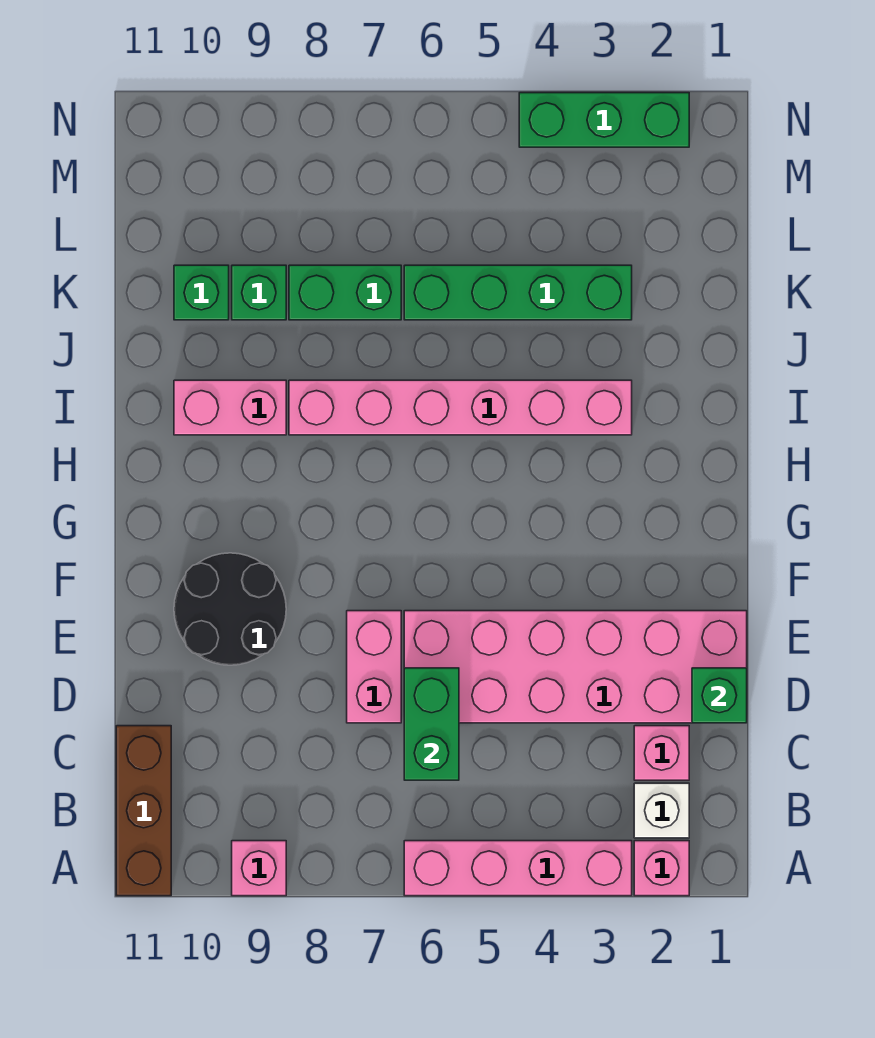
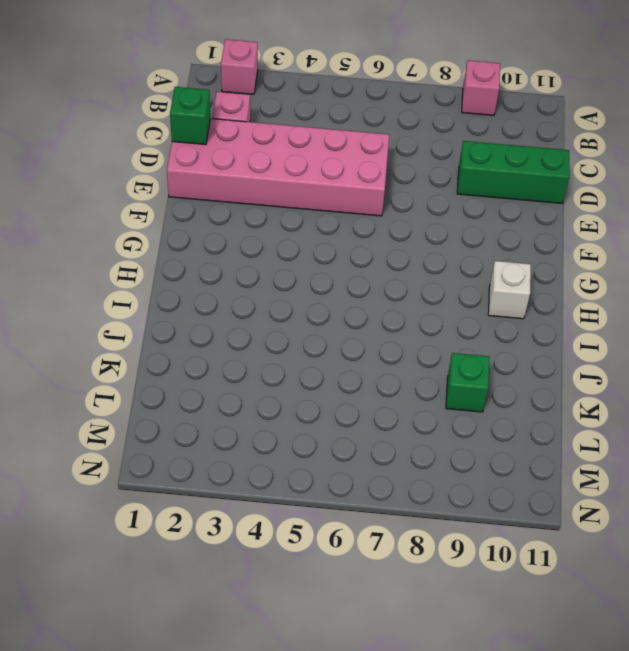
green 1x3 brick [457,141,569,203] -> green 1x3 brick moved to [519,93,689,147]
white 1x1 brick [488,261,531,319] -> white 1x1 brick moved to [634,783,689,838]
none -> pink 1x4 brick [404,841,632,896]
none -> brown 1x3 brick [116,726,171,896]
none -> pink 1x2 brick [347,611,401,723]

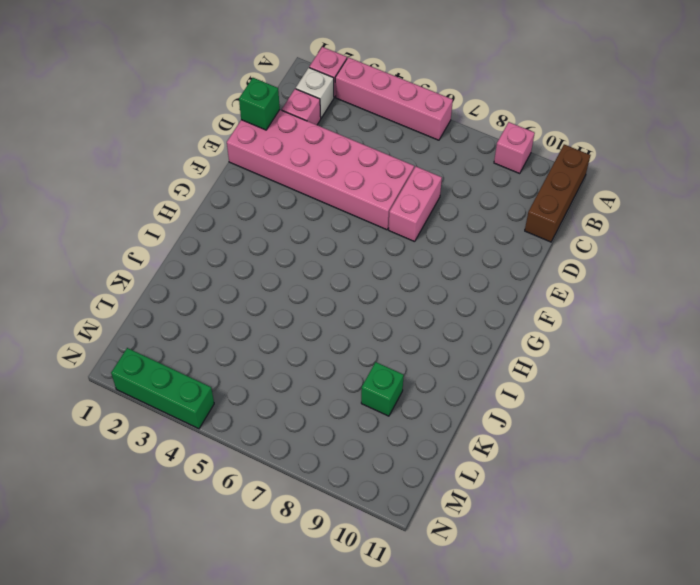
none -> black 2x2 round brick [174,553,286,665]
none -> pink 1x6 brick [289,380,632,435]
none -> pink 1x2 brick [174,380,286,435]

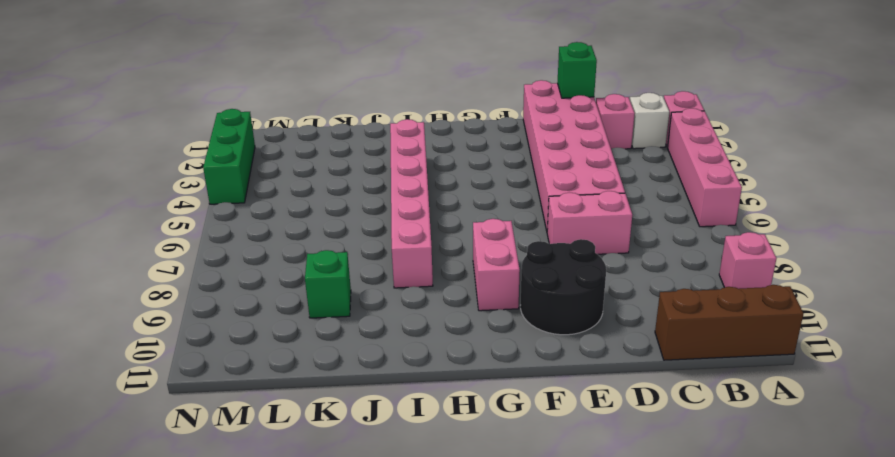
pink 1x2 brick [473,219,520,311] -> pink 1x2 brick moved to [174,380,286,435]
none -> green 1x4 brick [404,265,632,320]
none -> green 1x2 brick [289,265,401,320]
none -> green 1x1 brick [174,265,229,320]

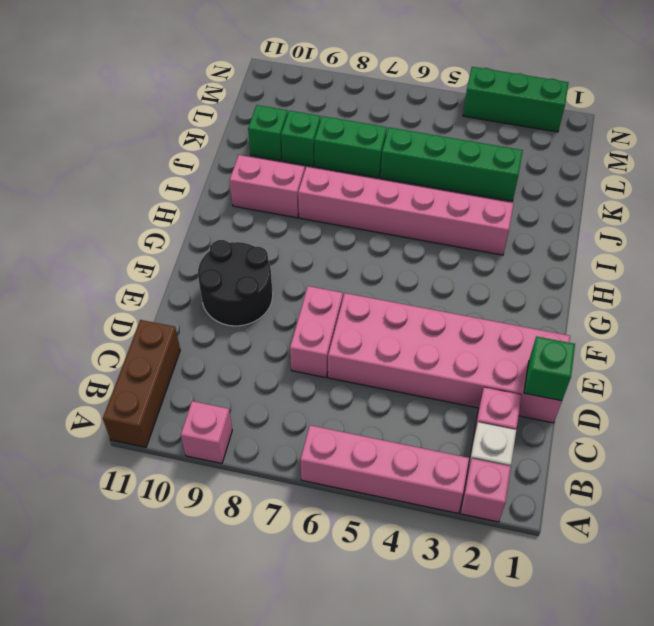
none -> green 1x2 brick [404,668,459,780]

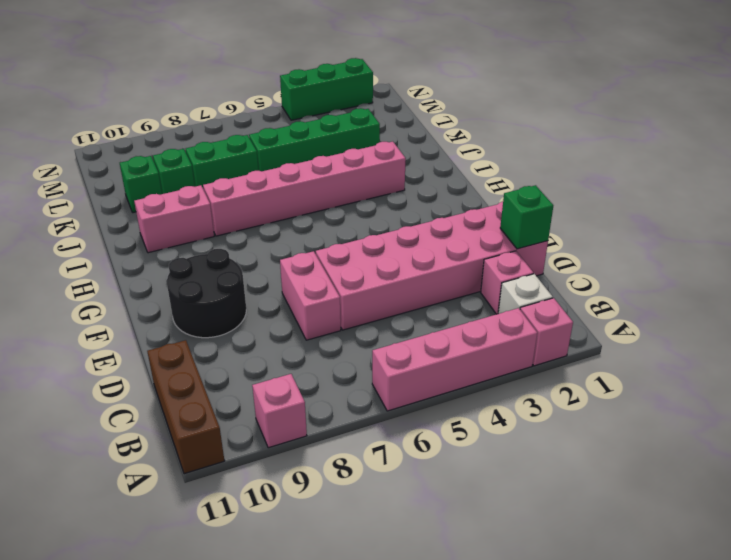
none -> green 1x2 brick [404,668,459,780]

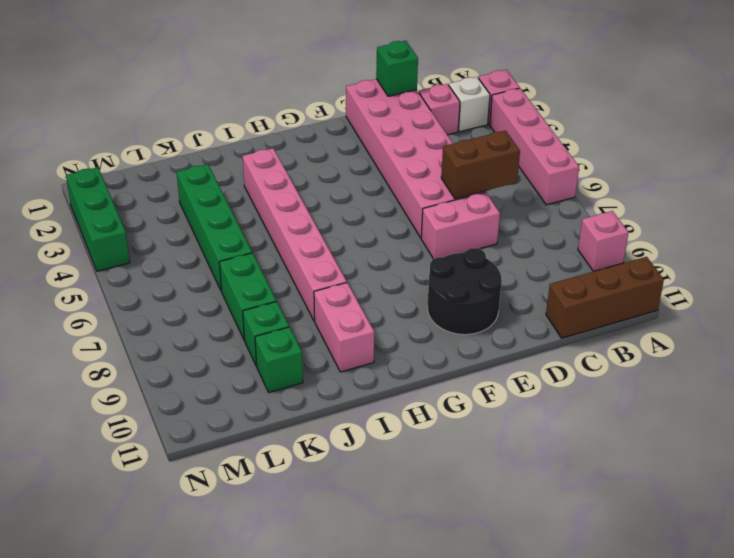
brown 1x2 brick [441,131,520,199] -> green 1x2 brick [404,668,459,780]

